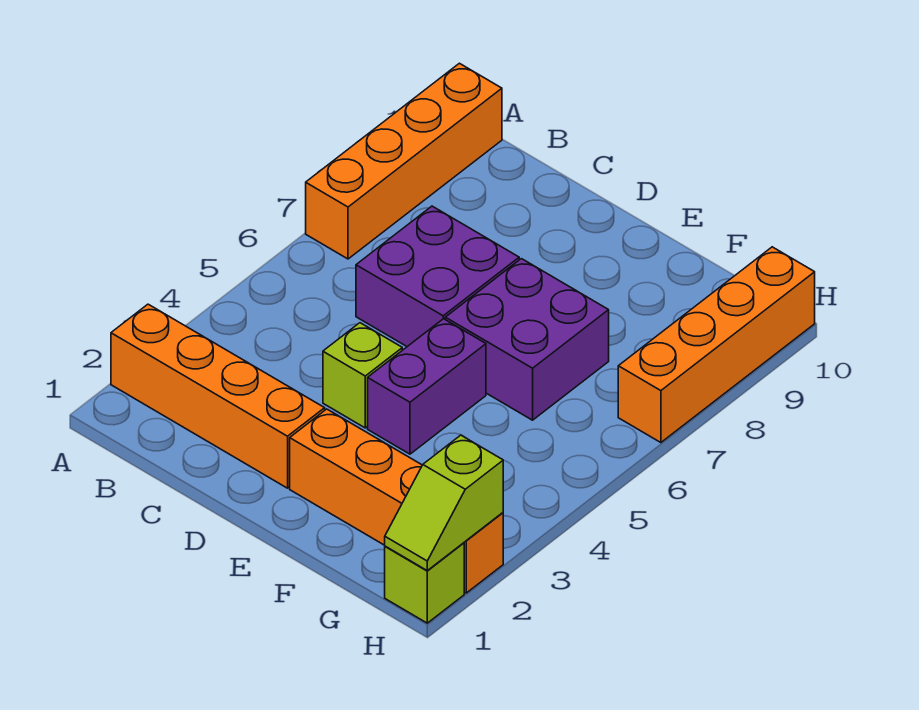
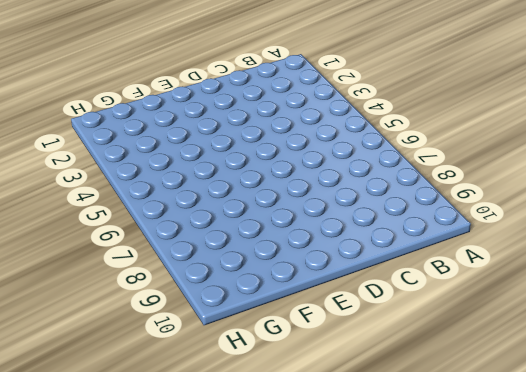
none -> orange 1x4 brick [111,304,325,488]
none -> orange 1x4 brick [306,63,502,259]

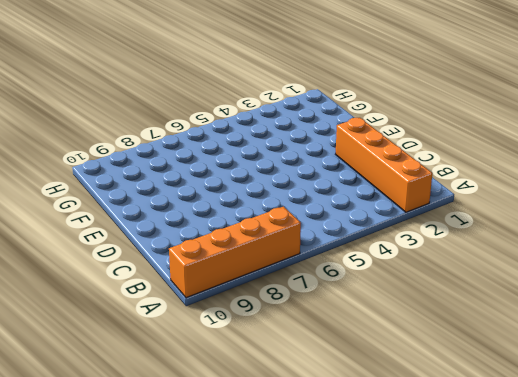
none -> purple 2x2 brick [356,206,519,347]
none -> lime 1x1 brick [323,323,402,428]

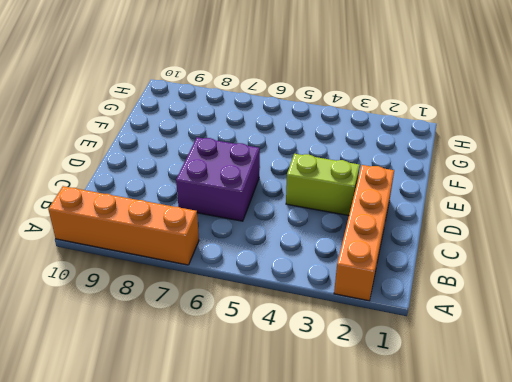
lime 1x2 brick [286,154,360,216] -> lime 1x1 brick [323,323,402,428]
none -> orange 1x4 brick [290,409,503,593]
none -> purple 1x2 brick [368,319,486,454]

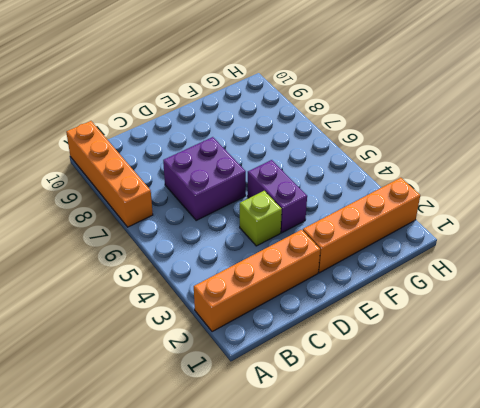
none -> purple 2x2 brick [445,259,609,420]
none -> lime 1x1 brick [385,543,464,623]

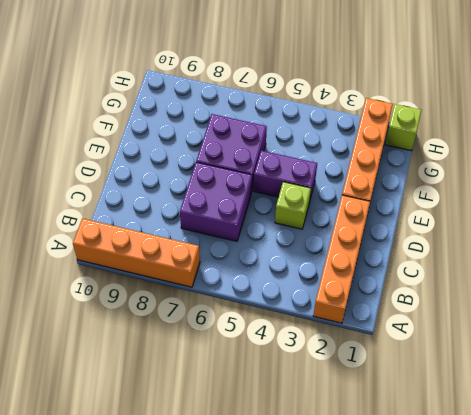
none -> orange 1x4 brick [618,247,815,443]
none -> lime 1x2 slope [385,435,503,570]

